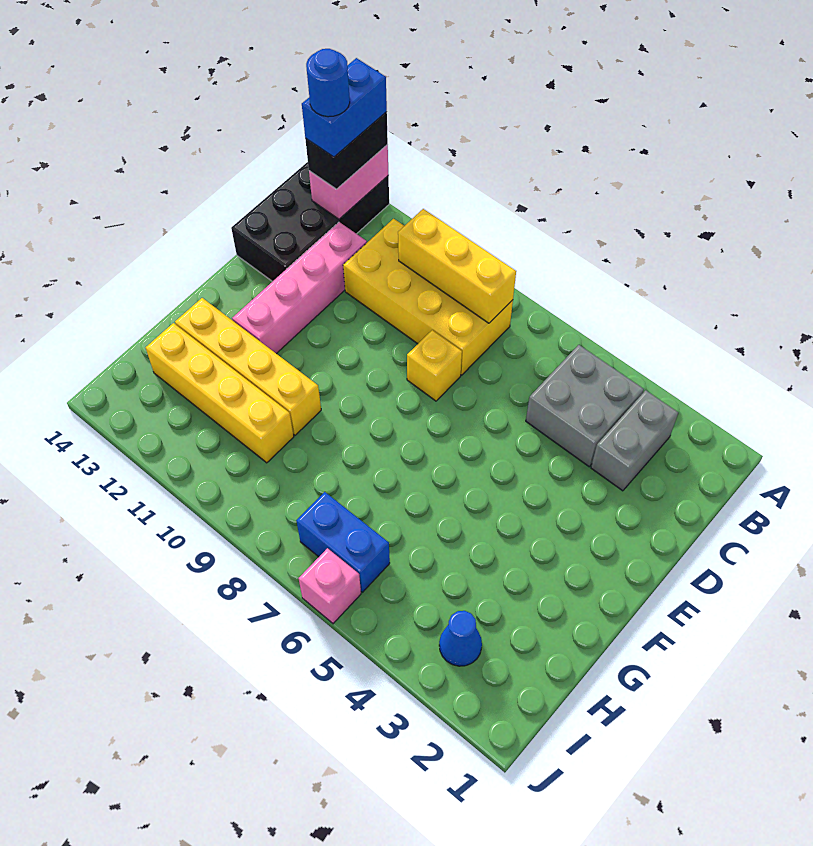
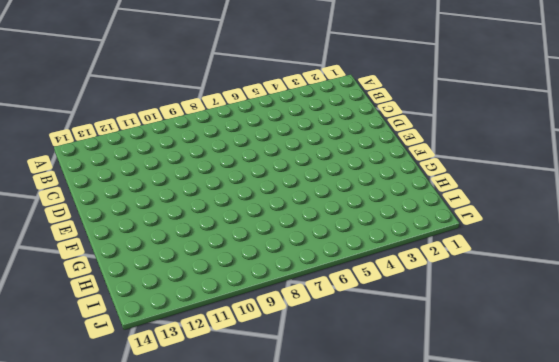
none -> black 2x4 brick [231,162,389,282]
none -> grey 1x2 brick [591,390,678,491]
none -> grey 2x2 brick [526,345,644,467]

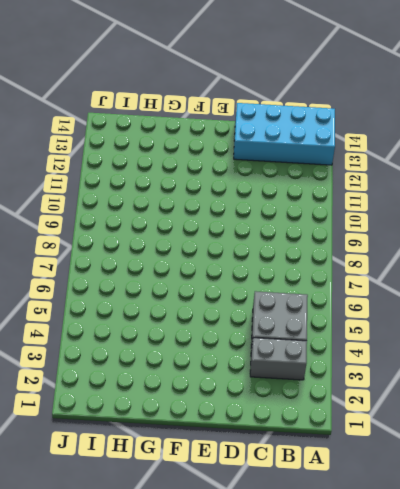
cyan 2x4 brick [234,103,335,165] -> black 2x4 brick [231,162,389,282]
none -> yellow 2x4 brick [343,219,513,375]
none -> pink 1x4 brick [232,222,367,354]
none -> yellow 1x1 brick [407,330,462,401]

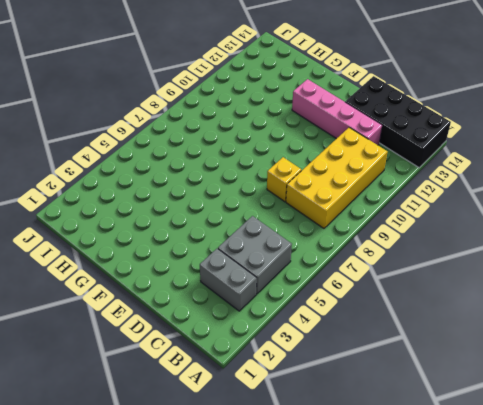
none -> yellow 1x4 brick [175,298,321,435]
none -> yellow 1x4 brick [146,323,294,463]
none -> blue 1x1 cone [439,611,482,666]

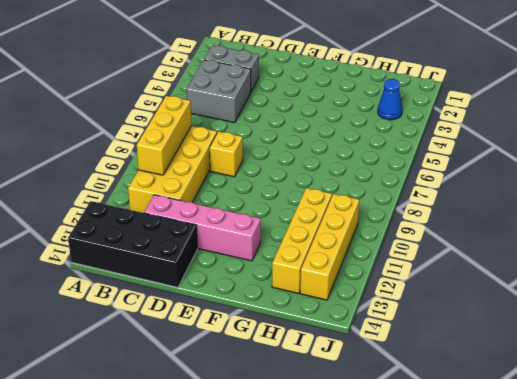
yellow 1x4 brick [300,194,359,300] -> yellow 1x4 brick moved to [175,298,321,435]
none -> blue 1x2 brick [296,492,390,592]
none -> pink 1x1 brick [298,548,361,624]
none -> pink 1x2 brick [309,145,388,219]

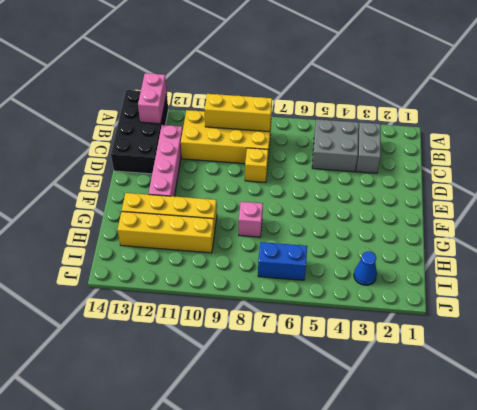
pink 1x1 brick [239,202,263,237] -> pink 1x1 brick moved to [298,548,361,624]
none -> black 1x2 brick [305,112,388,189]
none -> blue 1x2 brick [302,58,387,157]
none -> blue 1x1 round brick [306,49,350,117]

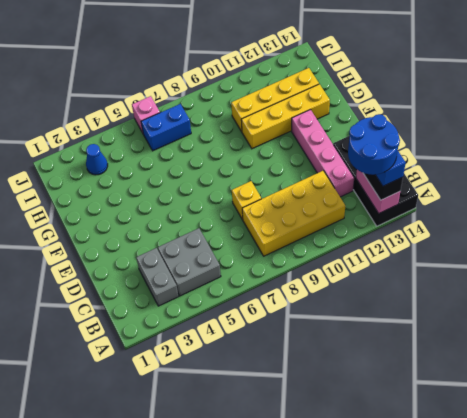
blue 2x2 round brick [348,114,400,175] -> blue 1x1 round brick [306,49,350,117]
none -> yellow 1x3 brick [398,209,516,323]

